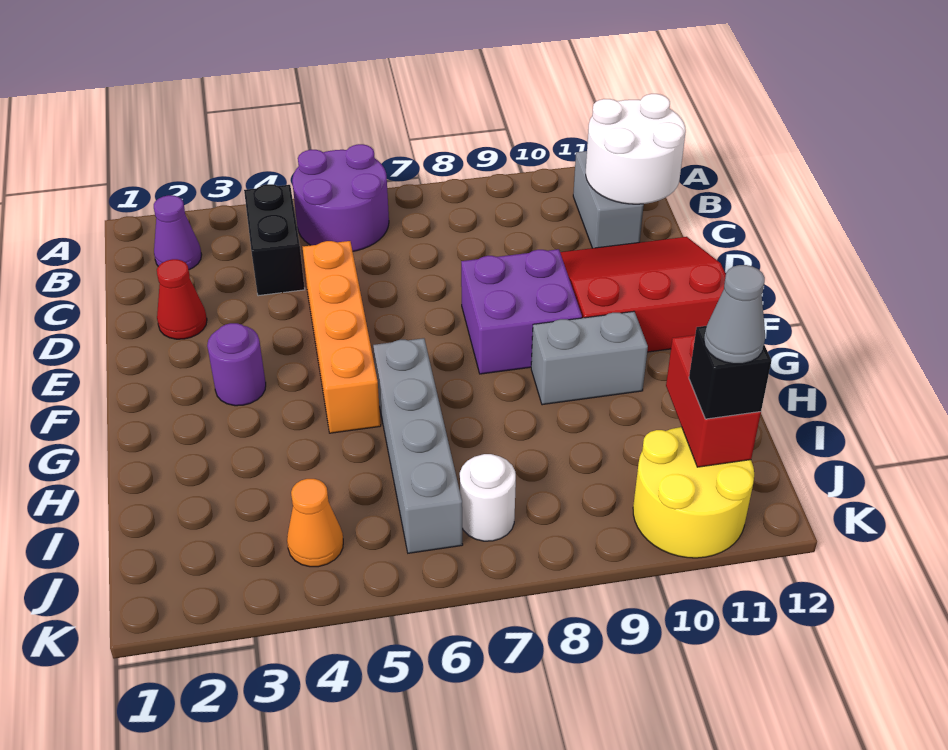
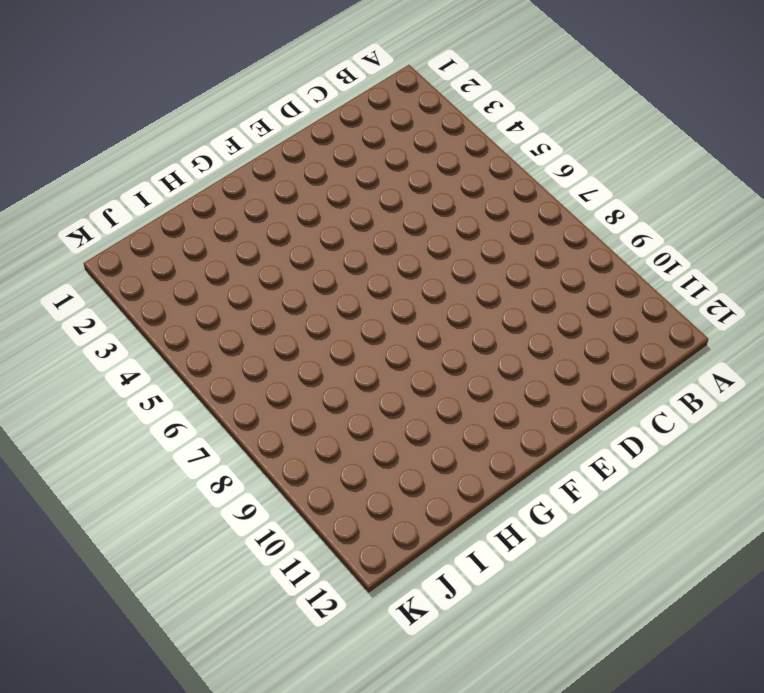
none -> purple 2x2 round brick [292,144,389,251]
none -> purple 1x1 cone [154,195,202,270]
none -> black 1x2 brick [244,184,305,296]

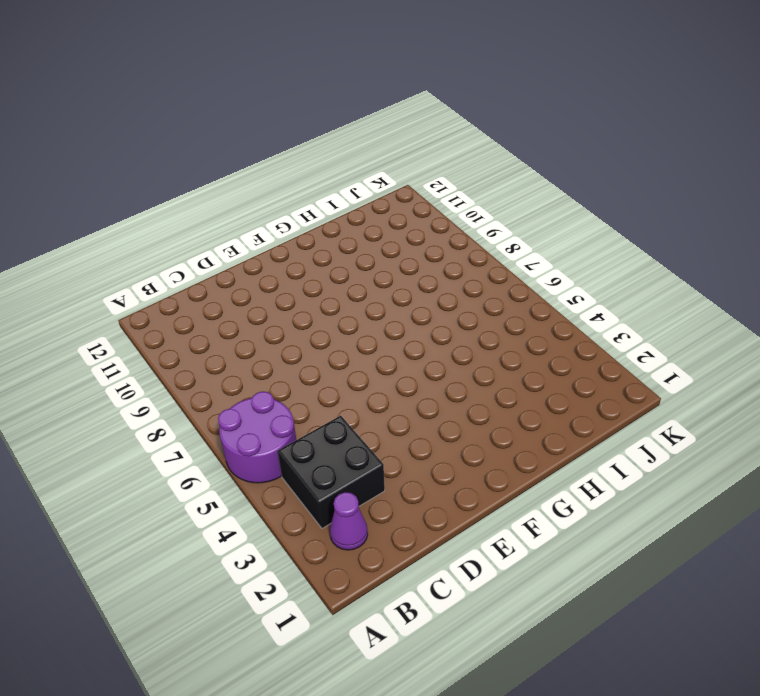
black 2x2 brick [278,416,385,528] -> black 1x2 brick [244,184,305,296]
none -> grey 1x2 brick [573,151,644,248]
none -> red 1x1 cone [157,259,207,339]
none -> orange 1x4 brick [303,241,381,433]

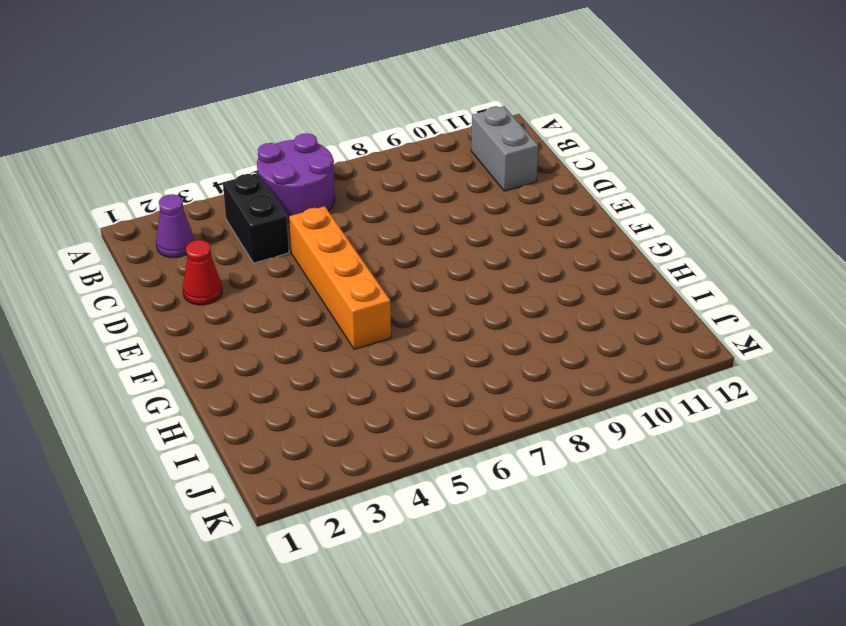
none -> red 3x3 slope [560,237,726,352]
none -> purple 2x2 brick [461,249,582,374]
none -> purple 1x1 round brick [207,323,266,406]

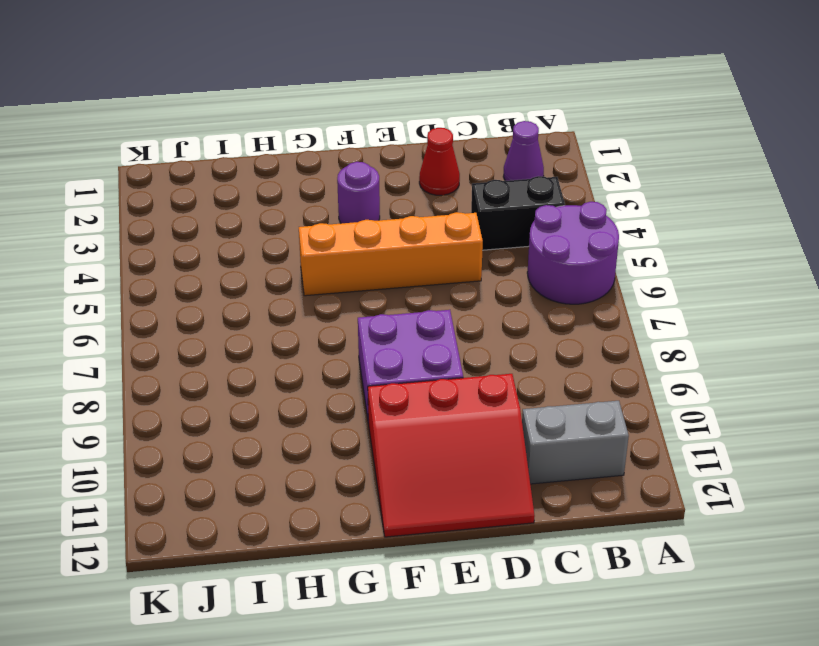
red 3x3 slope [368,374,535,537] -> red 3x3 slope turned to [560,237,726,352]
none -> grey 1x4 brick [373,338,463,553]
none -> grey 1x2 brick [531,311,648,405]
none -> orange 1x1 cone [287,479,343,567]

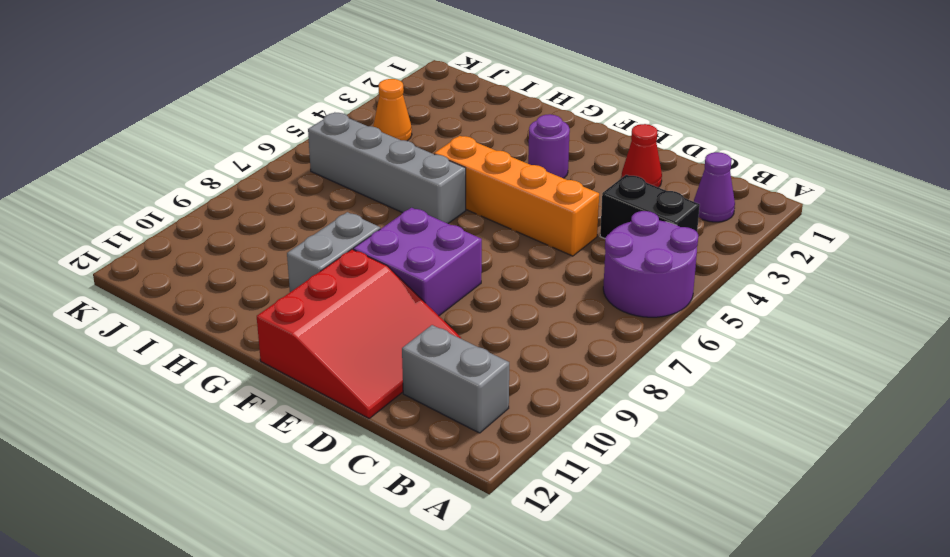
none -> white 1x1 round brick [460,454,516,541]
none -> yellow 2x2 round brick [633,427,754,558]
none -> white 2x2 round brick [586,94,686,204]

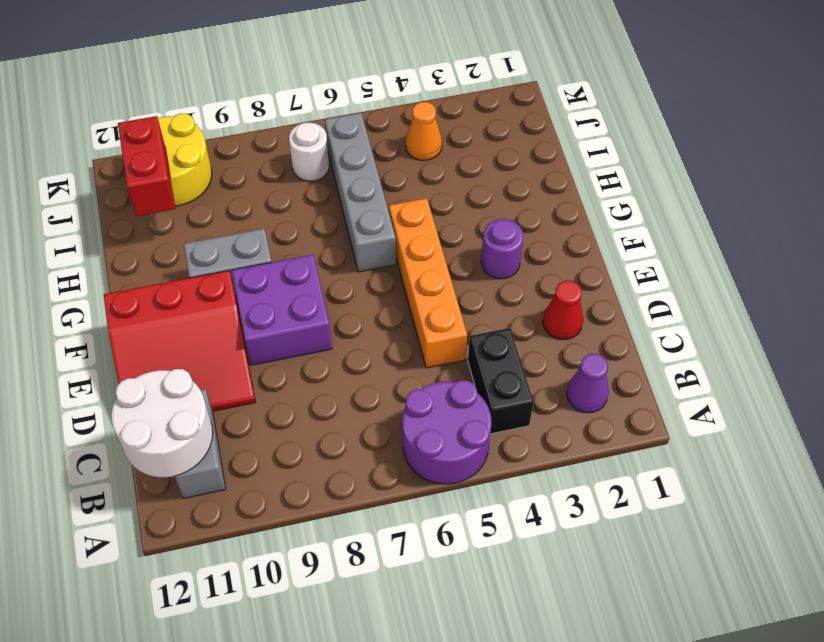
none -> black 1x1 brick [689,326,771,419]
none -> grey 1x1 cone [704,265,765,364]

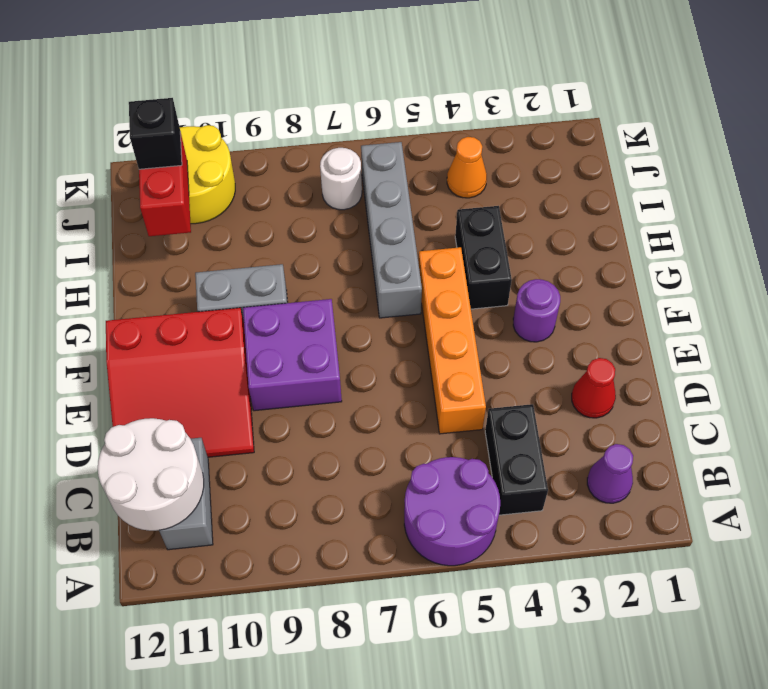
black 1x2 brick [455,206,512,309] -> none
none -> grey 1x1 cone [704,265,765,364]

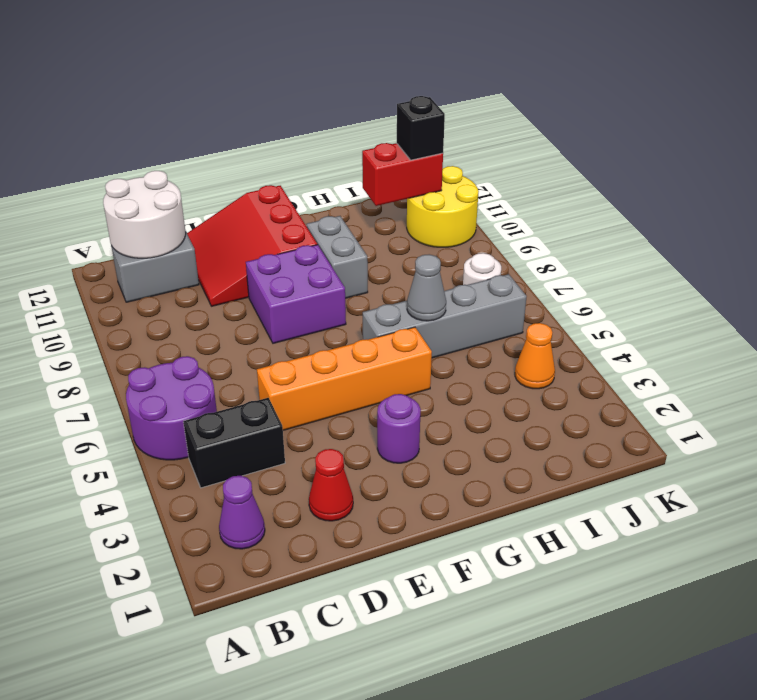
grey 1x1 cone [407,254,446,321] -> grey 1x1 cone moved to [704,265,765,364]

